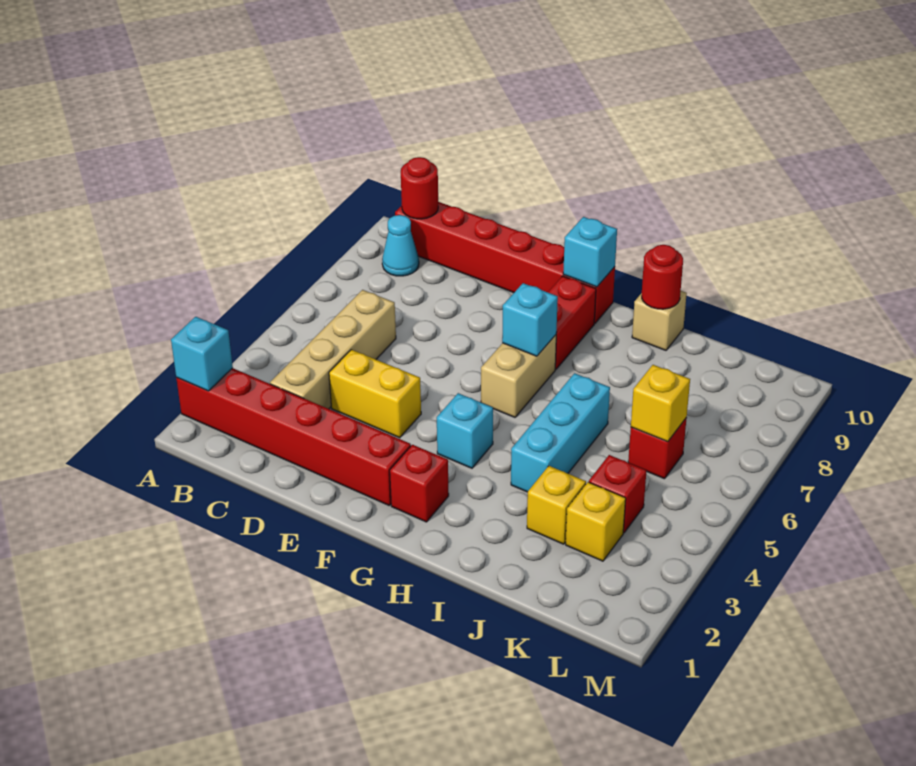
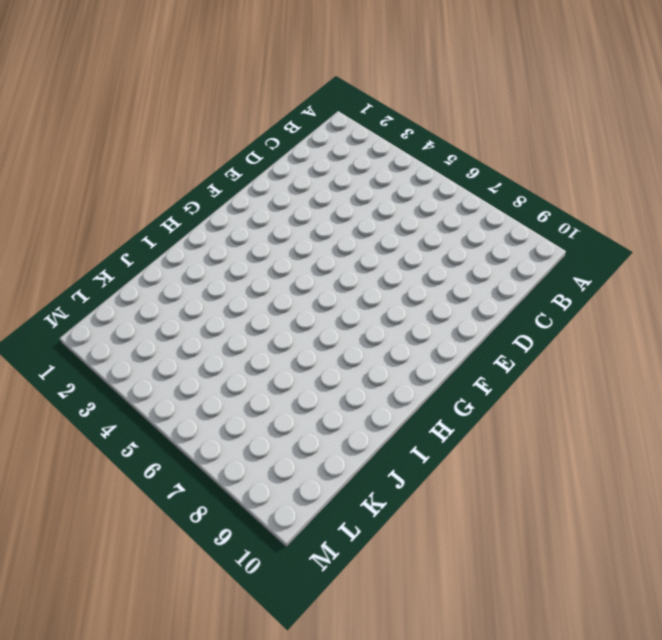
none -> red 1x6 brick [176,368,411,506]
none -> cyan 1x1 cone [382,215,419,276]
none -> red 1x6 brick [395,202,615,323]

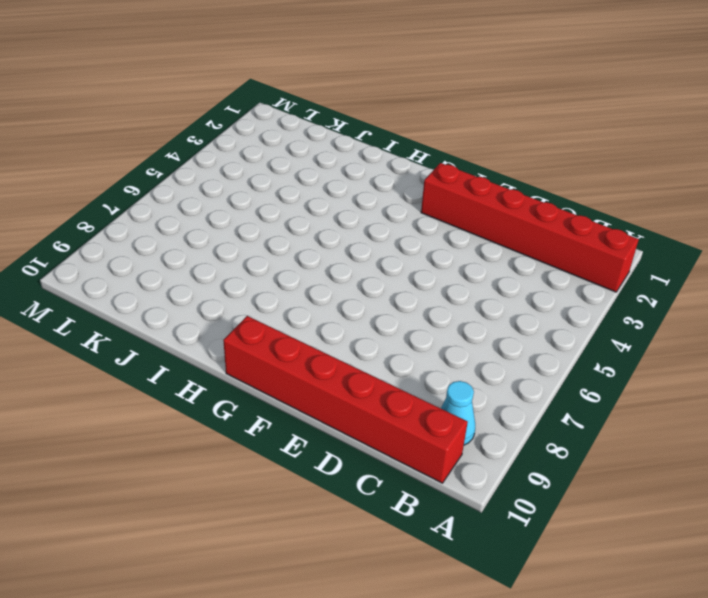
none -> tan 1x4 brick [270,290,396,409]
none -> yellow 1x2 brick [329,350,421,438]
none -> red 1x1 brick [390,445,449,522]

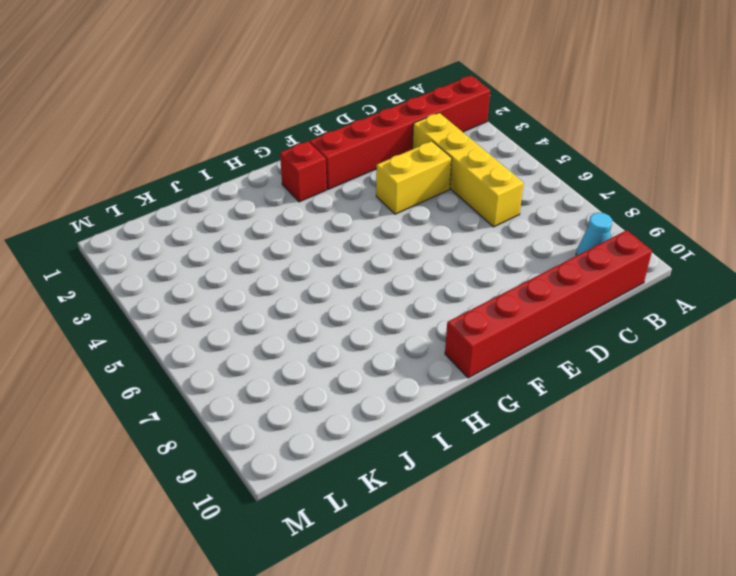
yellow 1x4 brick [412,113,524,227] -> tan 1x4 brick [270,290,396,409]
none -> cyan 1x1 brick [437,393,493,468]
none -> tan 1x2 brick [481,335,556,417]
none -> red 1x2 brick [548,276,596,369]

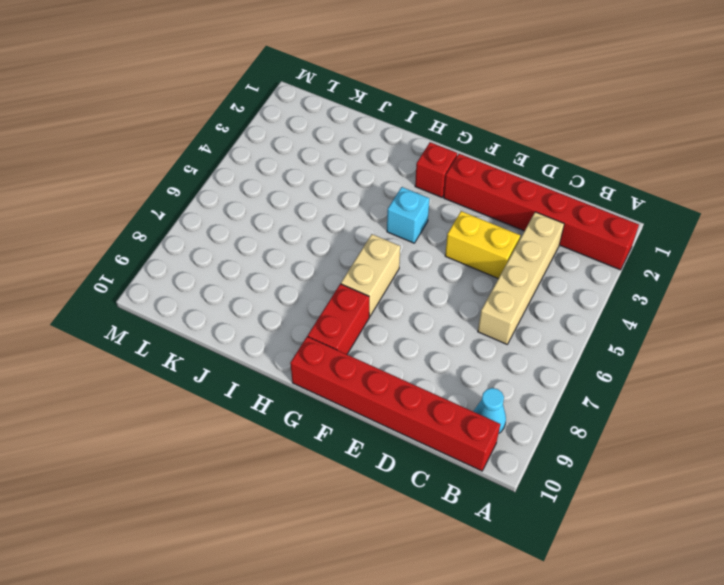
none -> cyan 1x3 brick [511,373,610,492]
none -> tan 1x1 brick [632,291,687,350]
none -> yellow 1x1 brick [527,466,586,544]

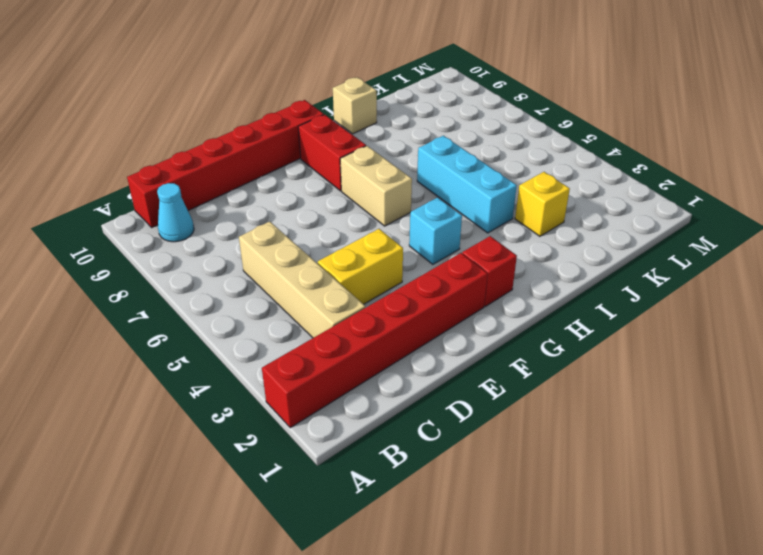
none -> yellow 1x1 brick [566,482,626,561]
none -> red 1x1 brick [589,455,647,533]
none -> red 1x1 brick [628,418,687,479]

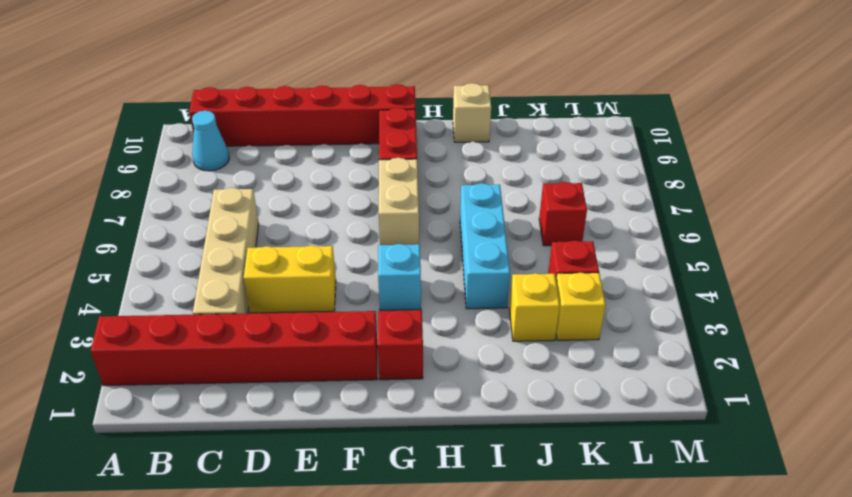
none -> cyan 1x1 brick [171,317,233,391]
none -> red 1x1 round brick [401,157,438,219]
none -> cyan 1x1 brick [502,283,558,356]

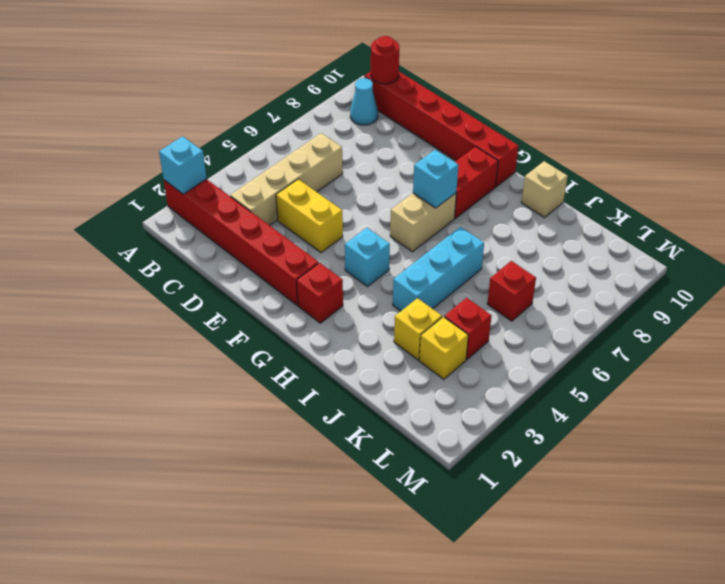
none -> cyan 1x1 brick [563,217,617,287]
none -> red 1x1 round brick [642,245,683,309]
none -> yellow 1x1 brick [631,365,690,442]

